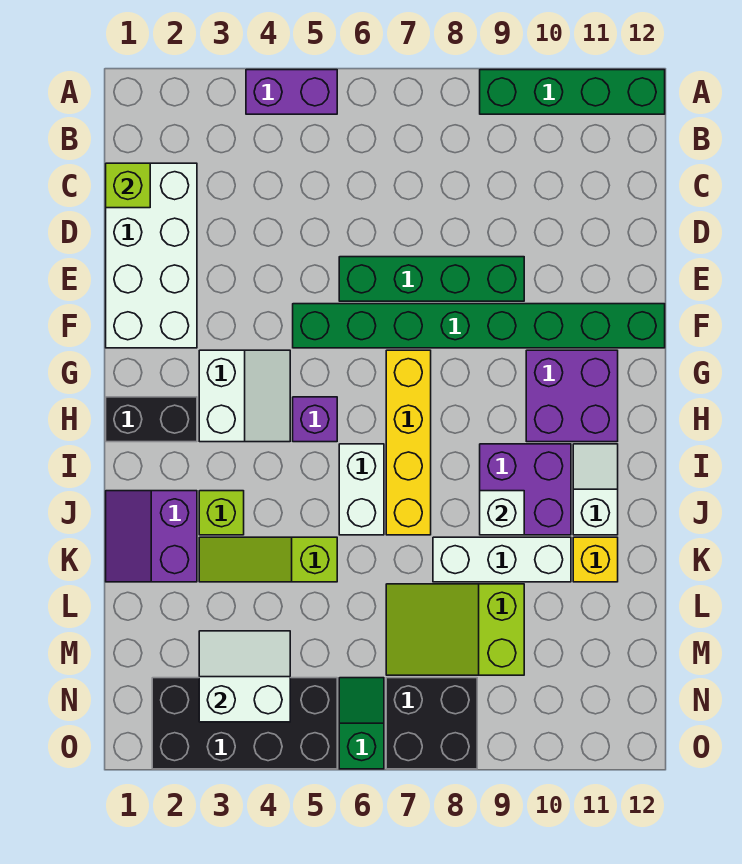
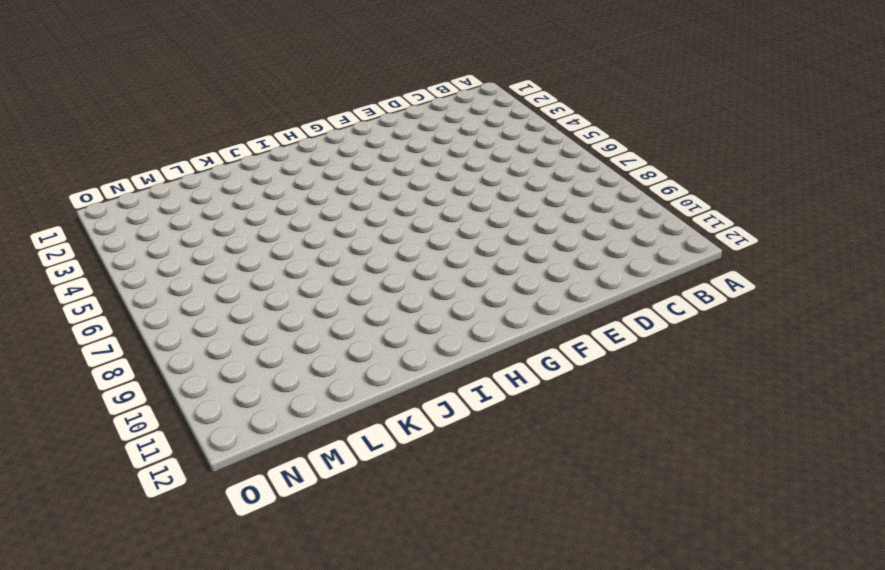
none -> purple 1x2 brick [246,70,337,114]
none -> green 1x4 brick [480,70,665,114]
none -> white 2x4 brick [106,163,197,348]

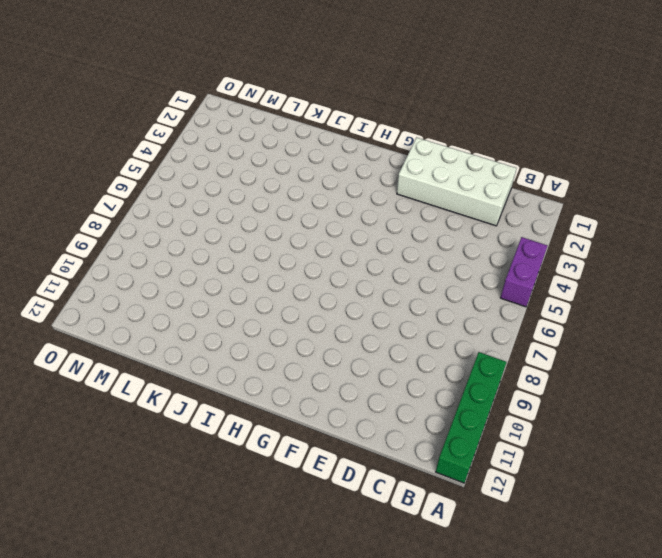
none -> green 1x4 brick [339,257,524,301]
none -> green 1x8 brick [293,304,665,348]
none -> white 2x2 slope [199,350,290,442]

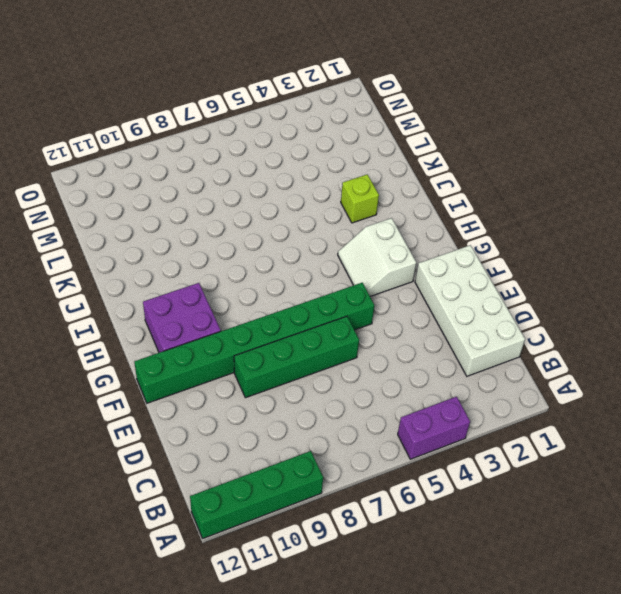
none -> yellow 1x4 brick [386,350,431,535]
none -> black 1x2 brick [106,397,197,442]
none -> purple 1x1 brick [293,397,337,442]

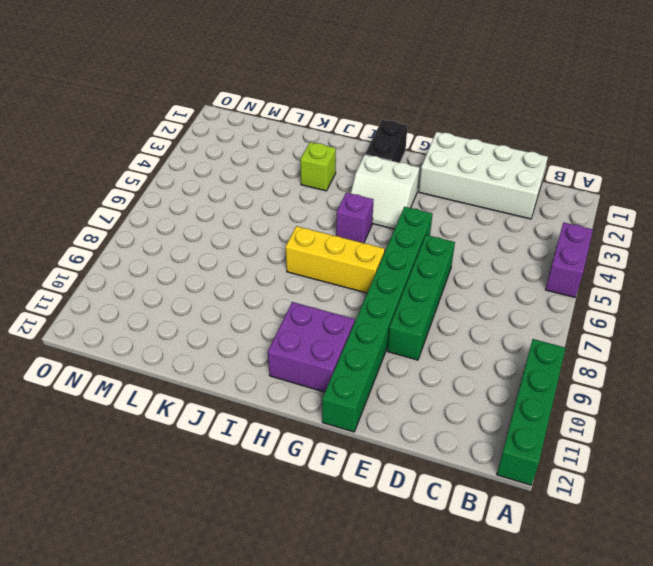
yellow 1x3 brick [286,226,385,293] -> yellow 1x4 brick [386,350,431,535]
none -> white 1x2 brick [339,444,384,535]
none -> purple 2x2 brick [480,444,571,535]
none -> white 1x2 slope [573,444,618,535]

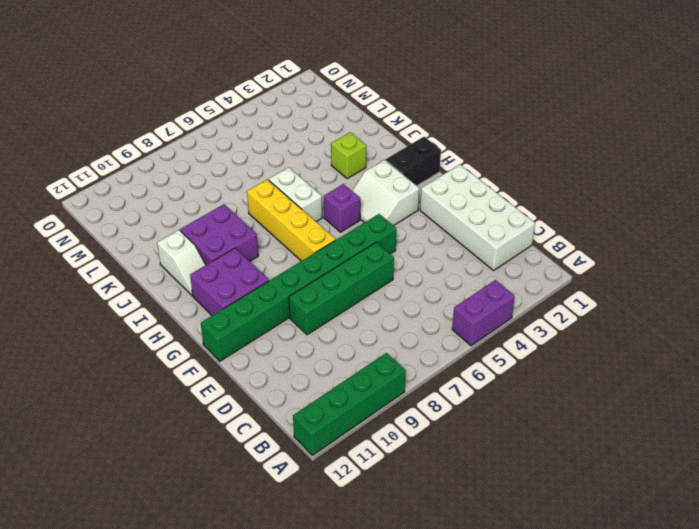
none -> purple 2x2 slope [106,491,197,582]
none -> lime 1x3 slope [199,537,337,582]
none -> white 1x3 brick [433,537,571,582]

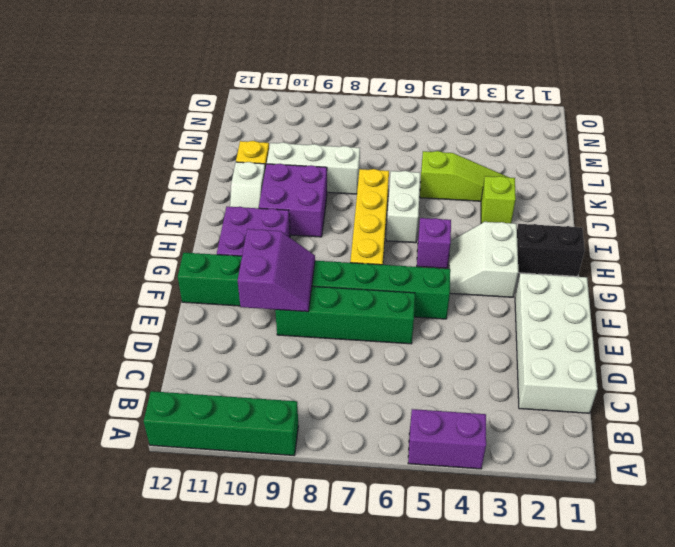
purple 2x2 slope [238,229,315,312] -> purple 2x2 slope moved to [106,491,197,582]
none -> lime 2x3 slope [386,584,524,675]
none -> black 2x4 brick [152,678,337,769]
none -> green 1x2 slope [339,678,384,769]

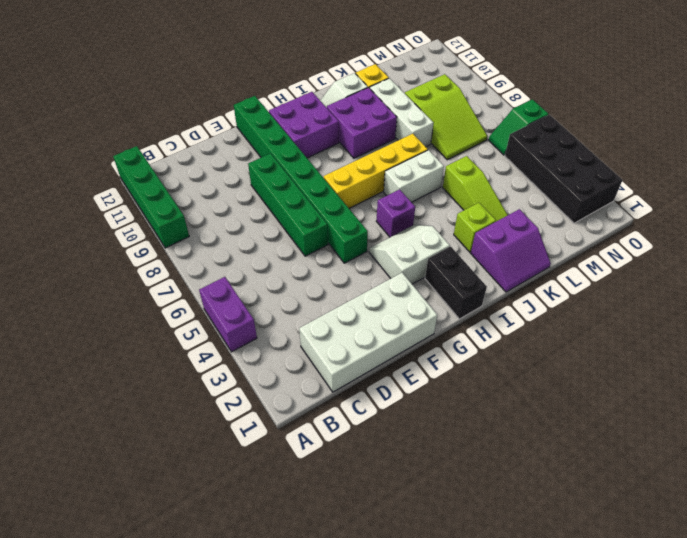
none -> black 2x2 brick [386,678,477,769]
none -> lime 1x1 brick [106,163,150,208]
none -> white 1x1 brick [480,491,524,535]

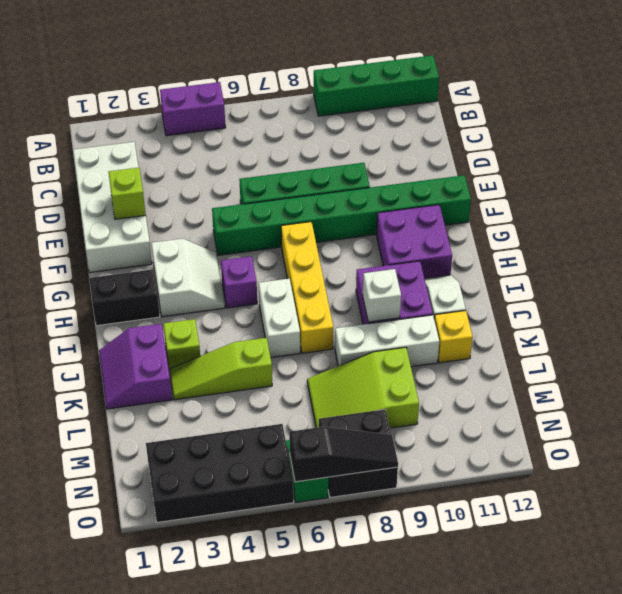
lime 1x1 brick [109,168,146,219] -> lime 1x1 brick moved to [106,163,150,208]
black 1x3 slope [289,427,398,482] -> none
none -> white 2x2 slope [199,631,290,722]

